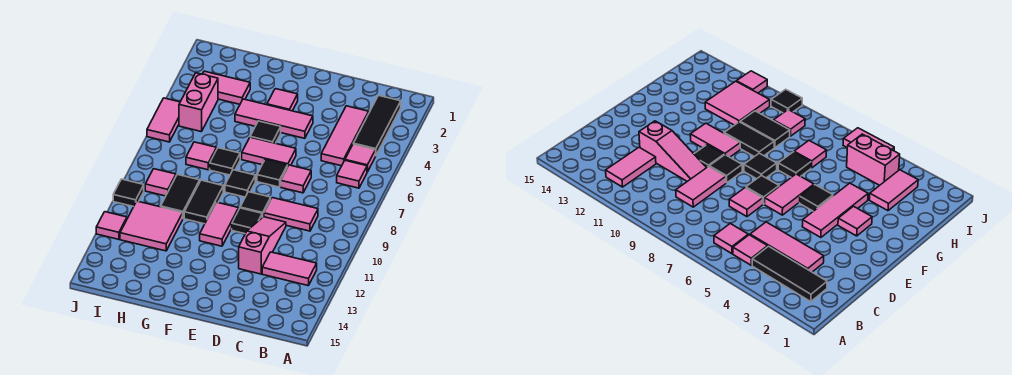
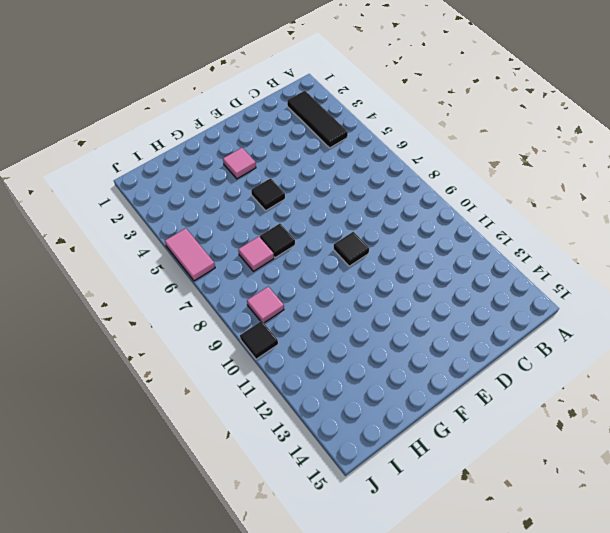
none -> pink 1x1 tile [345,144,376,172]
none -> pink 1x1 tile [337,161,367,188]
none -> pink 1x2 tile [262,252,317,286]

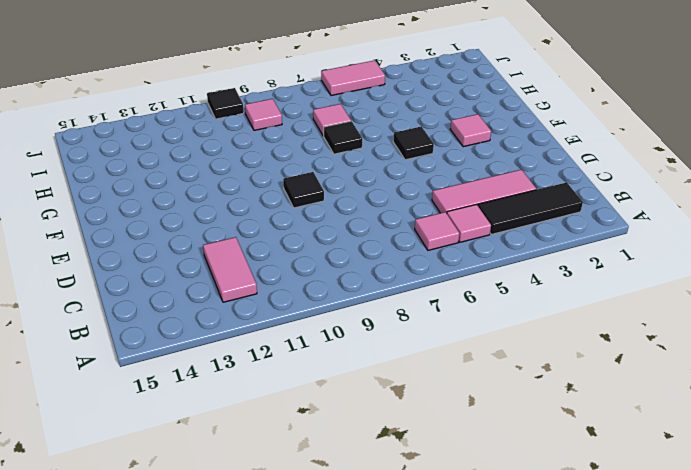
none -> pink 1x2 tile [264,198,318,231]
none -> pink 1x1 tile [281,165,311,193]
none -> pink 1x3 slope [239,217,286,274]

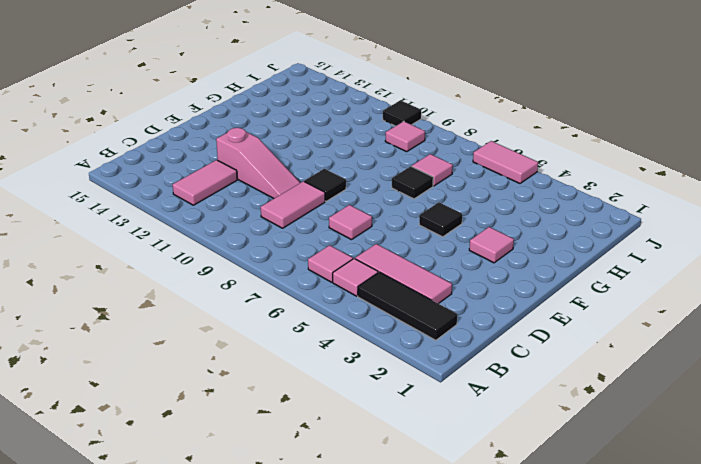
none -> pink 1x3 tile [235,99,313,138]
none -> pink 1x2 tile [242,137,296,165]
none -> black 1x1 tile [257,159,288,187]

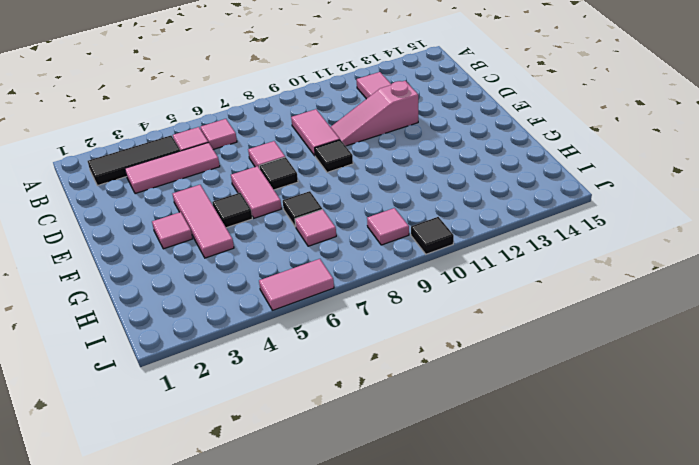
none -> black 1x1 tile [232,208,262,234]
none -> black 1x1 tile [225,170,255,197]
none -> pink 1x2 tile [200,202,239,246]

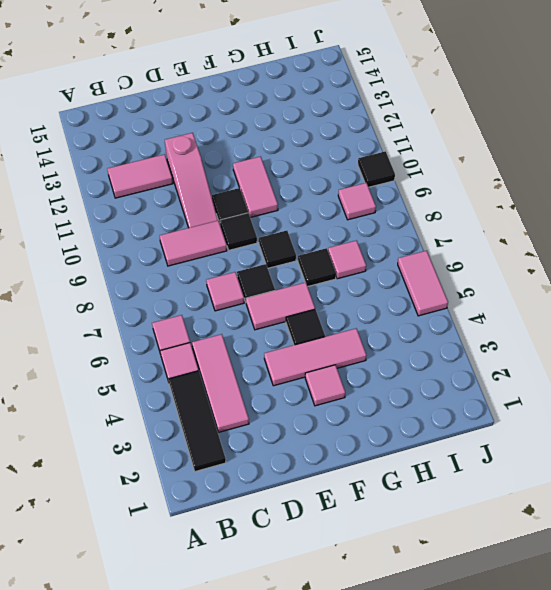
none -> black 1x2 tile [184,180,223,224]
none -> pink 1x2 tile [203,71,250,104]
none -> black 1x2 tile [161,174,200,218]

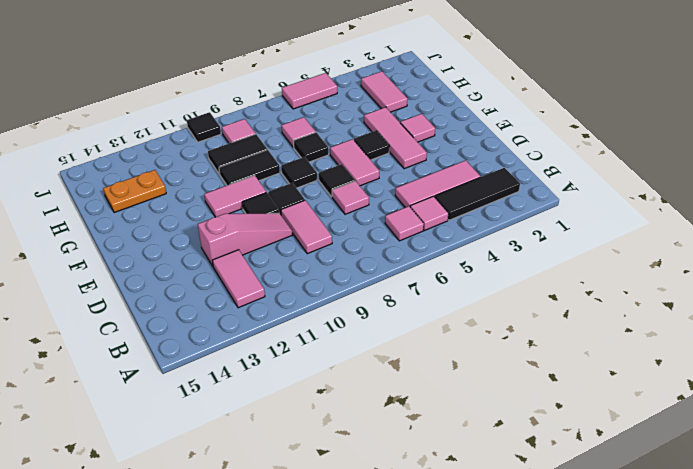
orange 1x2 plate [103,170,166,213] -> none
none -> pink 2x2 tile [120,201,183,251]
none -> pink 1x2 brick [179,73,218,132]
none -> pink 1x1 tile [96,212,127,239]

